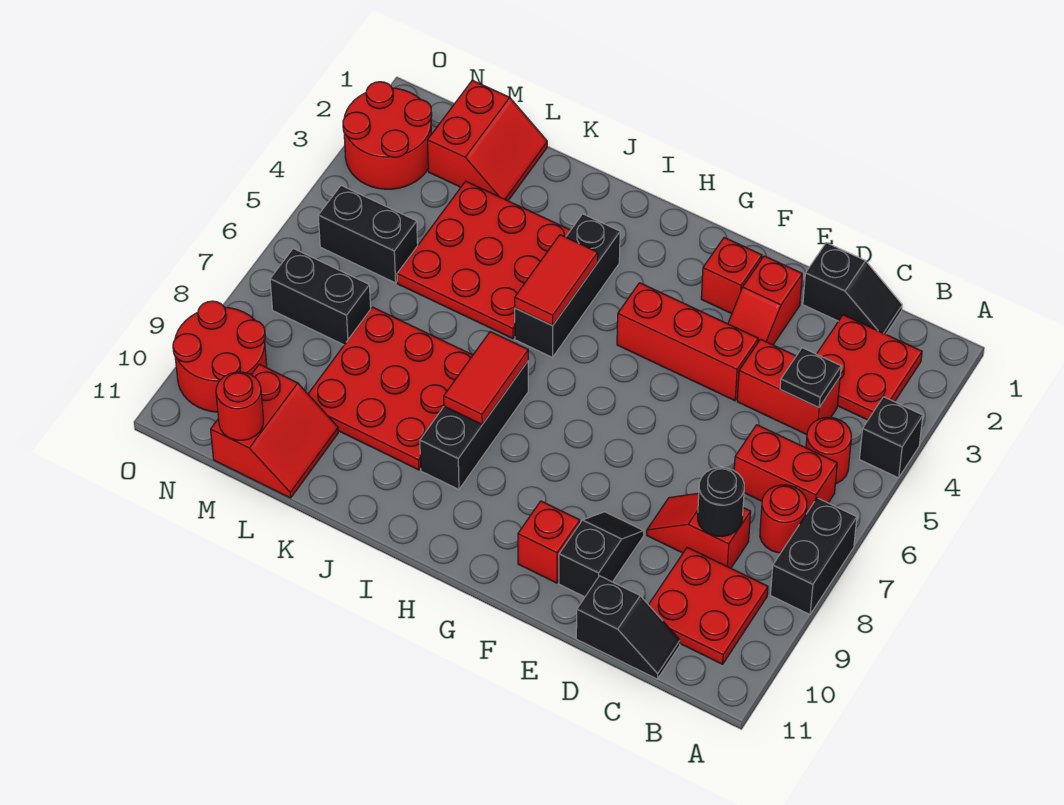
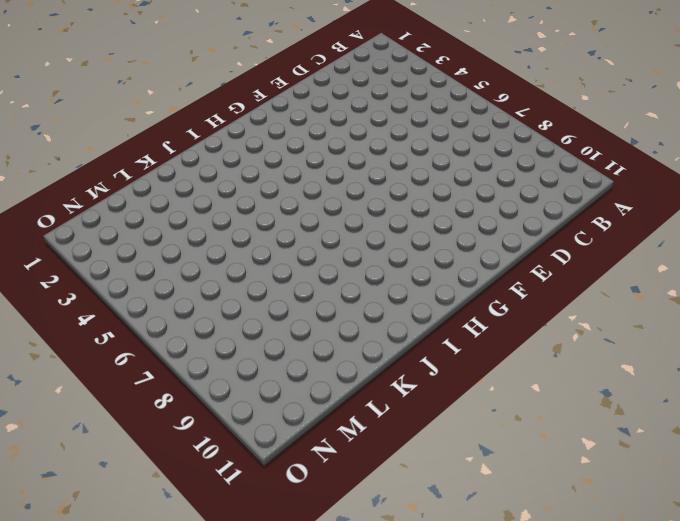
none -> black 1x1 brick [860,397,923,478]
none -> black 1x2 brick [771,498,857,614]
none -> red 2x2 plate [817,315,922,420]
none -> red 1x1 round brick [806,417,851,484]

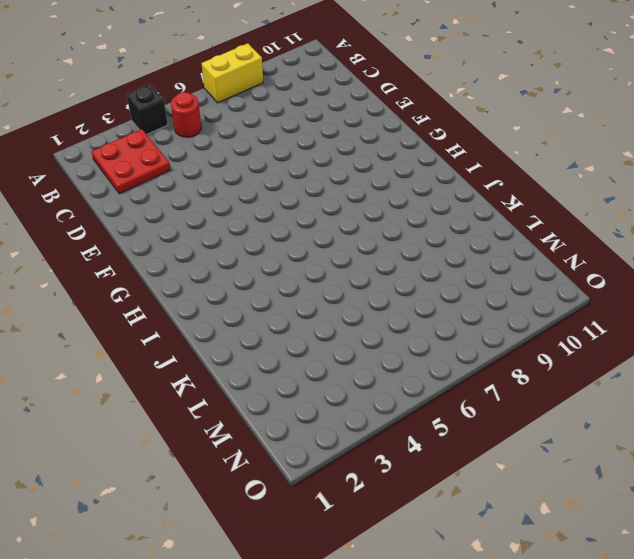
yellow 1x2 brick [201,43,263,103] -> black 1x2 brick [771,498,857,614]
none -> red 1x2 brick [734,425,837,514]
none -> red 1x1 round brick [760,485,807,553]
none -> red 2x2 plate [648,547,768,664]
none -> black 1x2 slope [803,243,902,334]

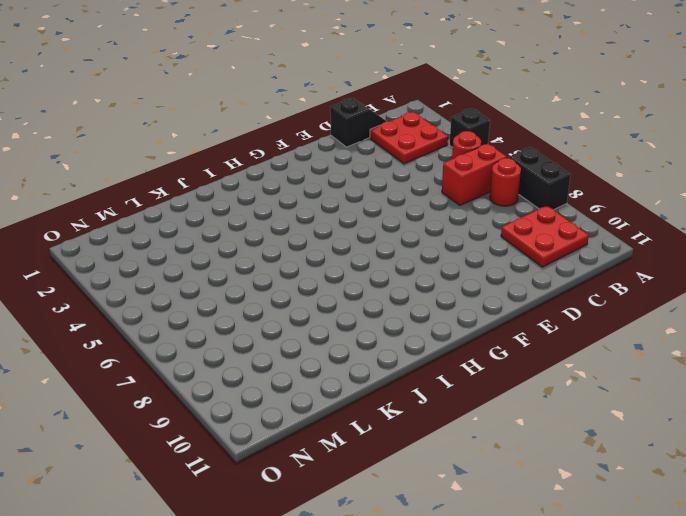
none -> red 1x2 brick [737,339,840,435]
none -> red 1x2 slope [647,493,751,568]
none -> black 1x2 slope [576,576,680,679]
none -> red 1x2 slope [728,256,802,345]

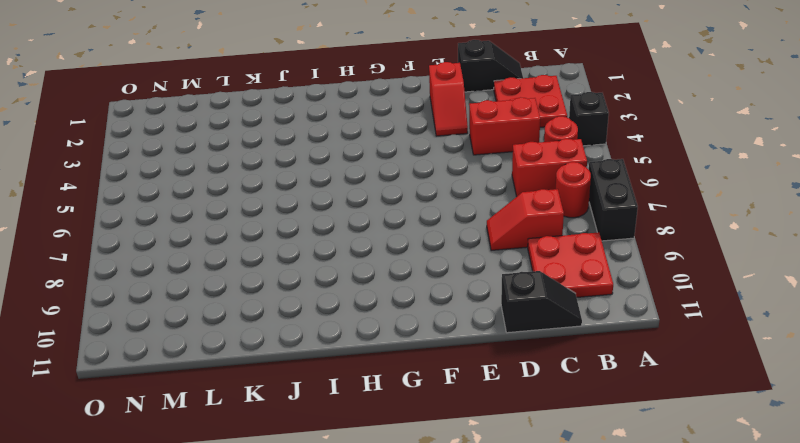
none -> red 1x3 brick [617,283,758,401]
none -> black 1x2 slope [559,512,644,597]
none -> red 1x1 brick [701,238,762,314]
none -> red 1x1 brick [518,501,580,583]

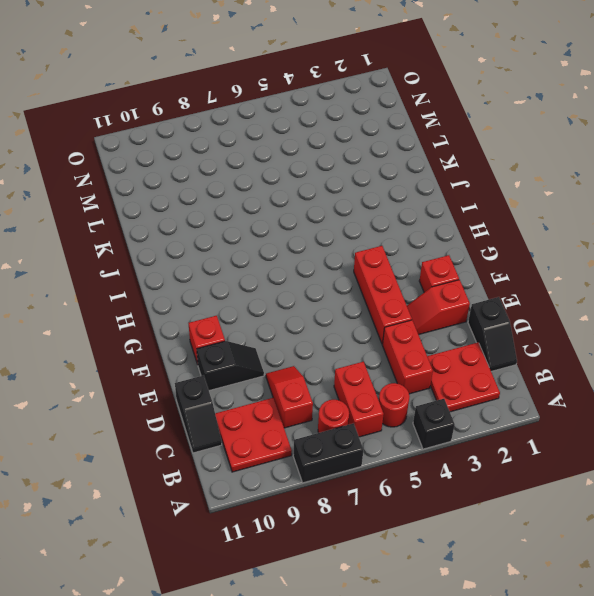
none -> black 1x3 brick [515,214,620,357]
none -> black 1x3 brick [420,361,528,489]
none -> red 3x3 plate [397,181,570,339]
none -> red 3x3 plate [308,307,473,470]

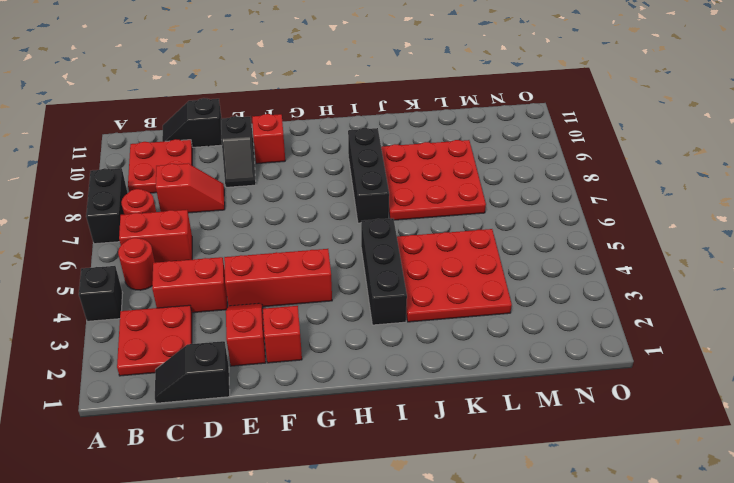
none -> red 2x2 slope [427,80,547,201]
none -> red 2x2 slope [211,364,338,498]
none -> black 1x2 brick [318,186,418,283]
none -> black 1x2 brick [270,248,371,345]

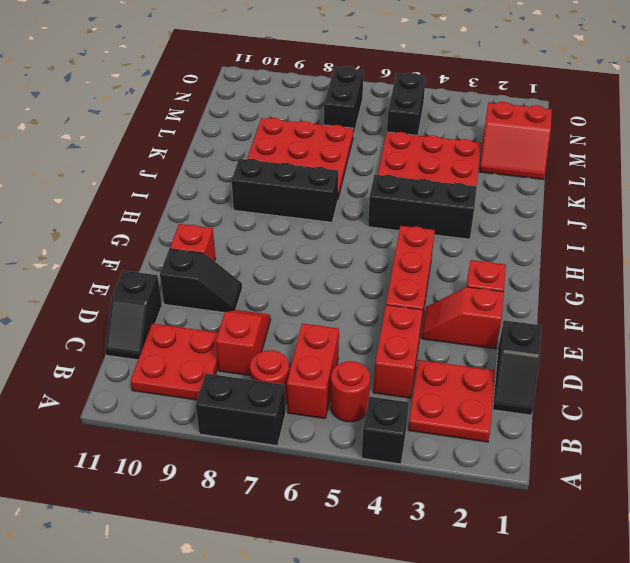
none -> red 2x2 slope [211,364,338,498]
none -> red 2x2 round brick [343,82,432,189]
none -> red 2x2 round brick [173,301,267,412]
none -> black 1x1 plate [780,348,841,408]

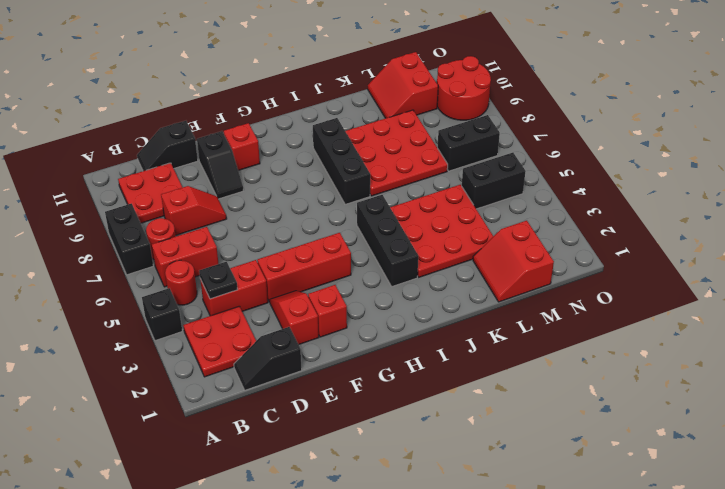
none -> red 2x2 round brick [343,82,432,189]
none -> black 1x1 round brick [698,468,744,537]
none -> red 1x2 tile [515,235,598,326]
none -> red 1x2 tile [444,332,528,424]

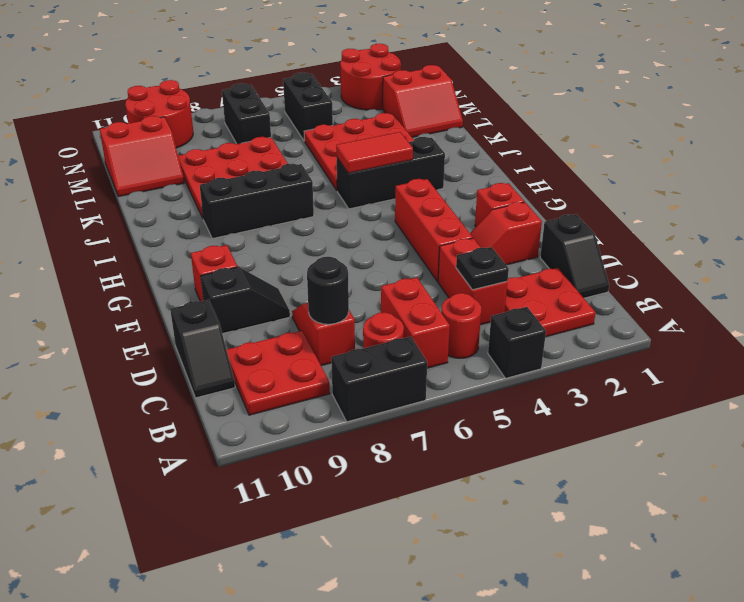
none -> red 1x2 tile [444,332,528,424]
none -> red 1x1 round brick [216,372,264,440]

